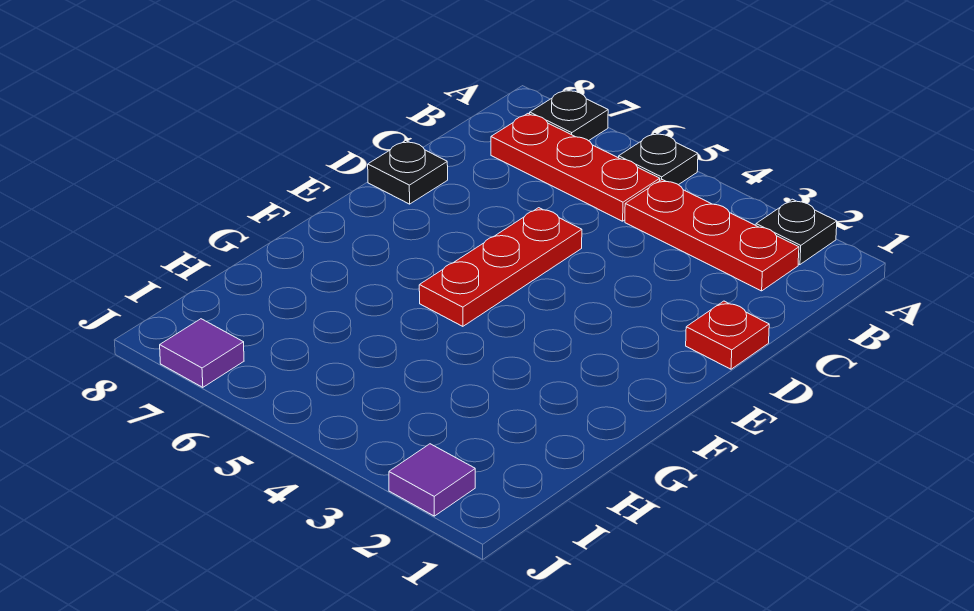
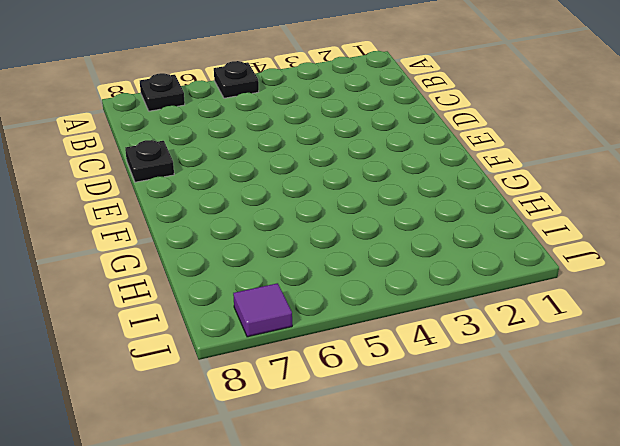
none -> black 1x1 plate [756,199,837,265]
none -> red 1x3 plate [625,180,799,291]

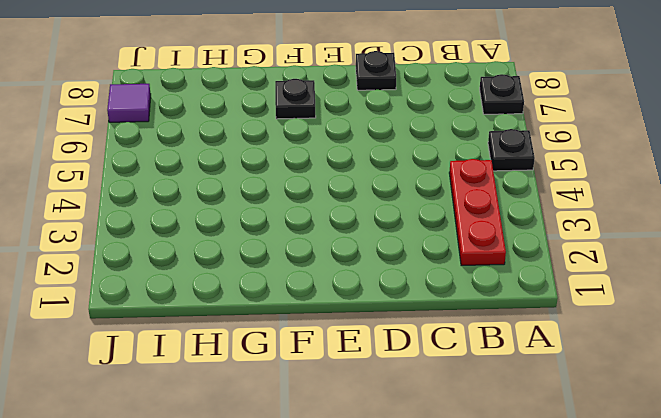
black 1x1 plate [275,79,316,119] -> black 1x1 plate moved to [756,199,837,265]
none -> red 1x3 plate [491,114,660,221]
none -> red 1x1 plate [686,301,769,369]

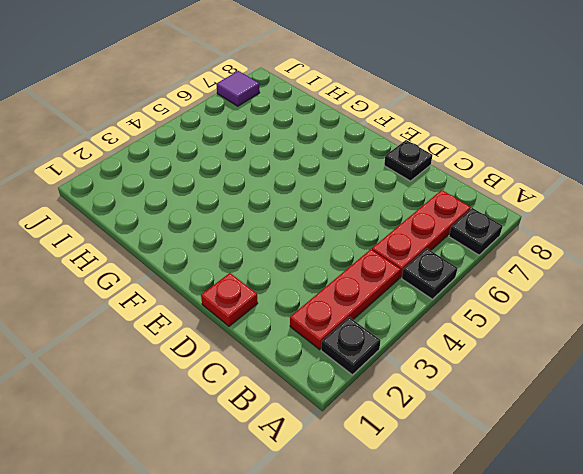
none -> red 1x3 plate [419,208,582,326]
none -> purple 1x1 tile [389,444,475,516]

